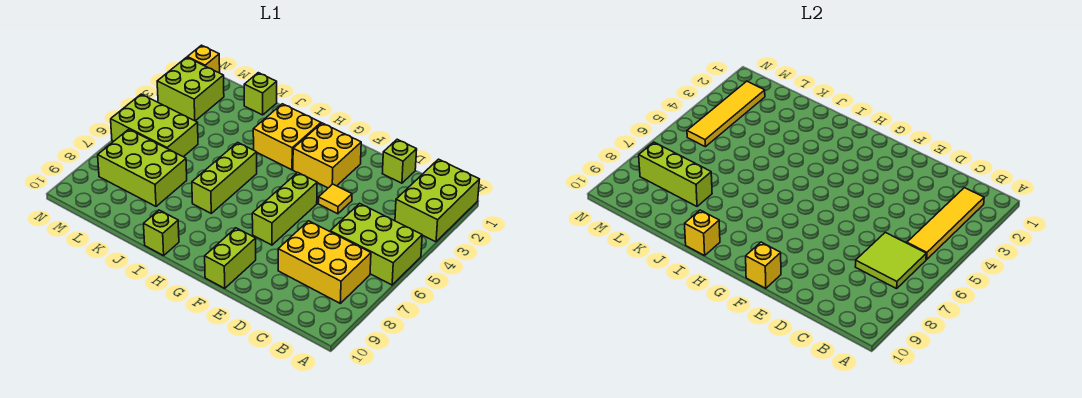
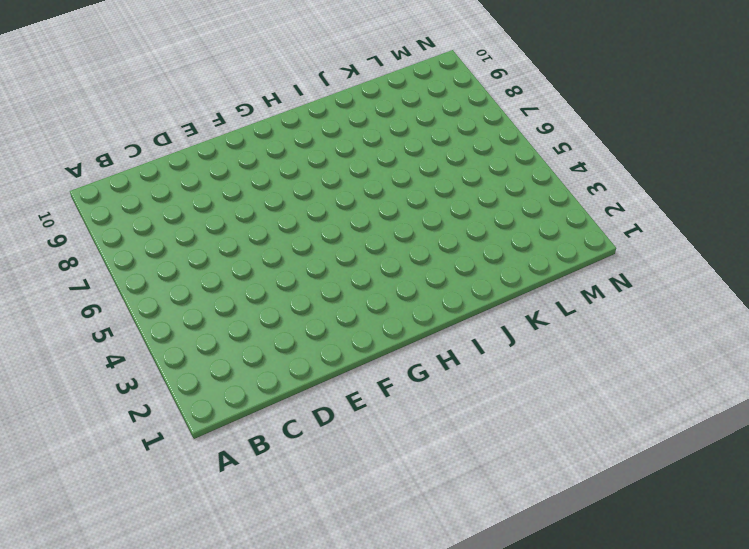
none -> lime 2x3 brick [395,159,479,242]
none -> lime 2x3 brick [330,203,422,285]
none -> yellow 2x3 brick [278,221,371,303]

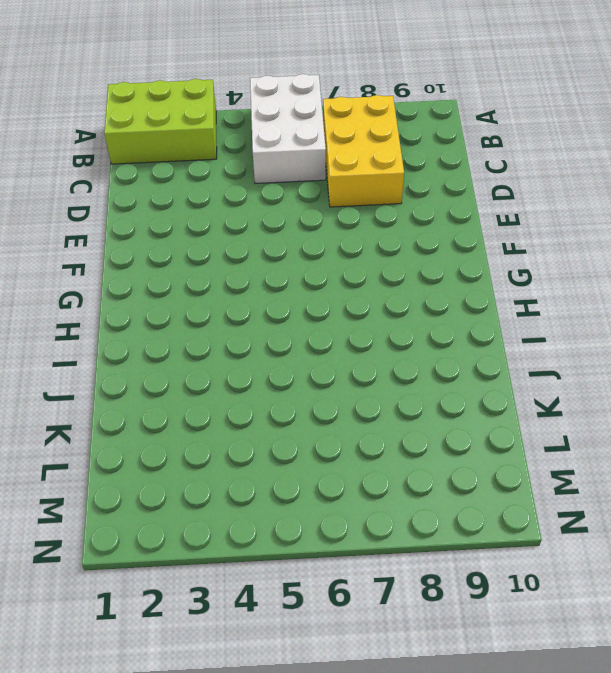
white 2x3 brick [250,74,326,183] -> lime 2x3 brick [330,203,422,285]
none -> lime 1x1 brick [382,139,417,183]
none -> yellow 1x1 tile [318,184,352,214]
none -> yellow 2x2 brick [293,123,361,188]

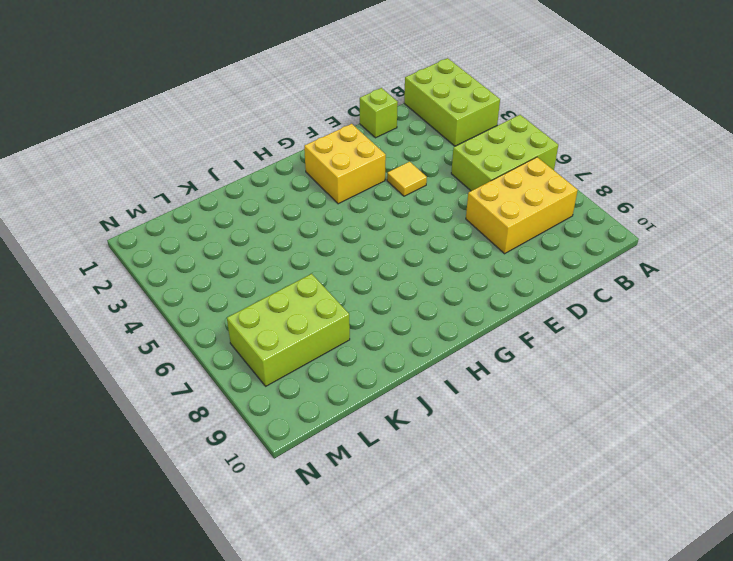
none -> lime 1x3 brick [252,173,317,245]
none -> lime 1x2 brick [205,228,256,288]
none -> yellow 2x2 brick [253,104,321,170]

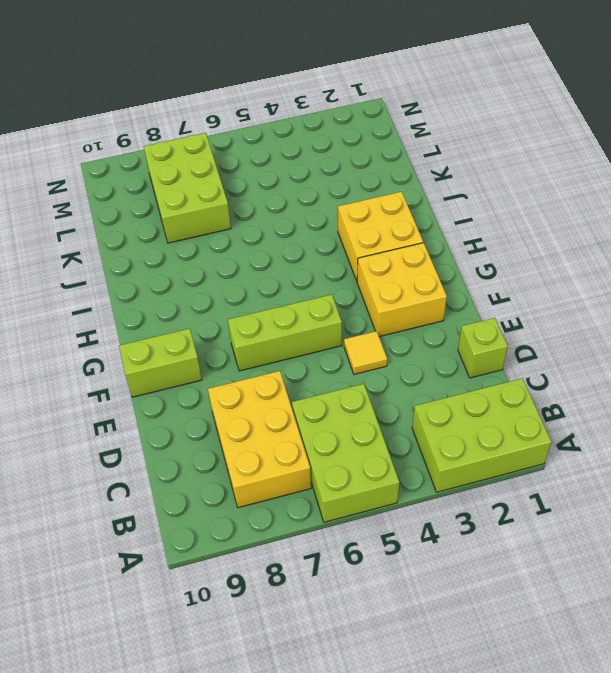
none -> lime 1x3 brick [192,142,257,213]
none -> lime 1x1 brick [144,210,179,256]
none -> lime 1x1 brick [244,73,277,115]

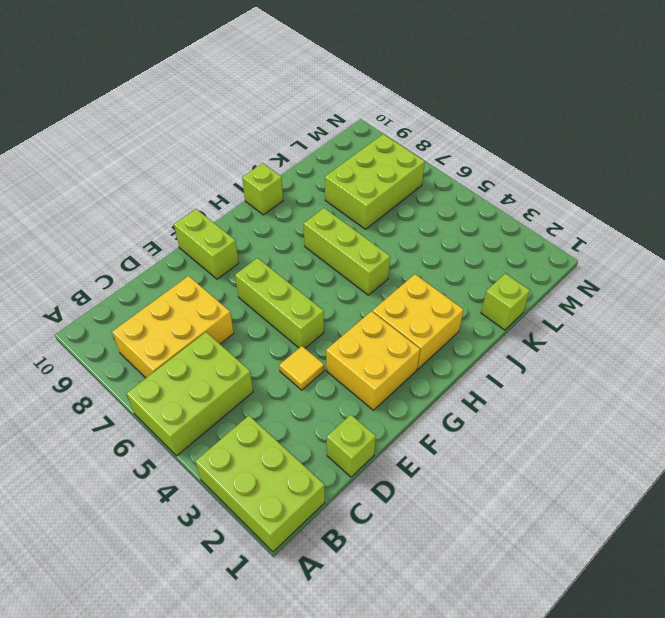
none -> lime 2x3 brick [111,94,198,157]
none -> lime 2x2 brick [157,57,224,121]
none -> yellow 1x1 brick [187,45,220,73]

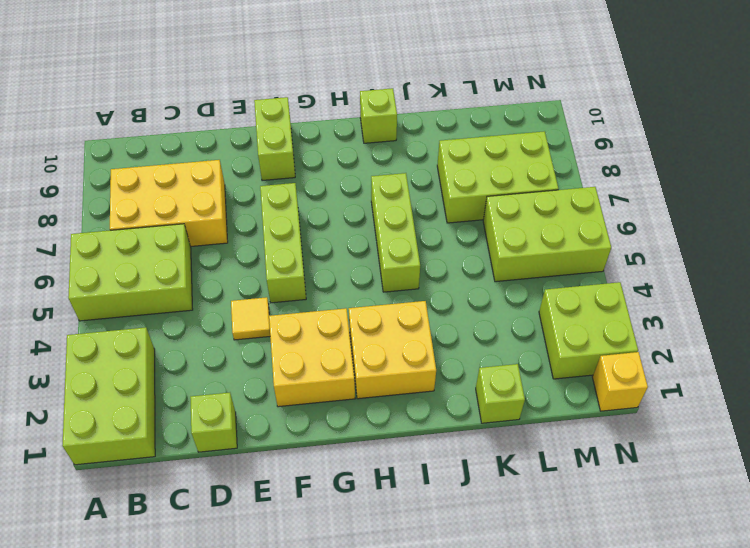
none -> yellow 1x4 tile [907,188,984,259]
none -> lime 2x2 tile [855,232,926,289]
none -> yellow 1x1 brick [746,242,781,288]

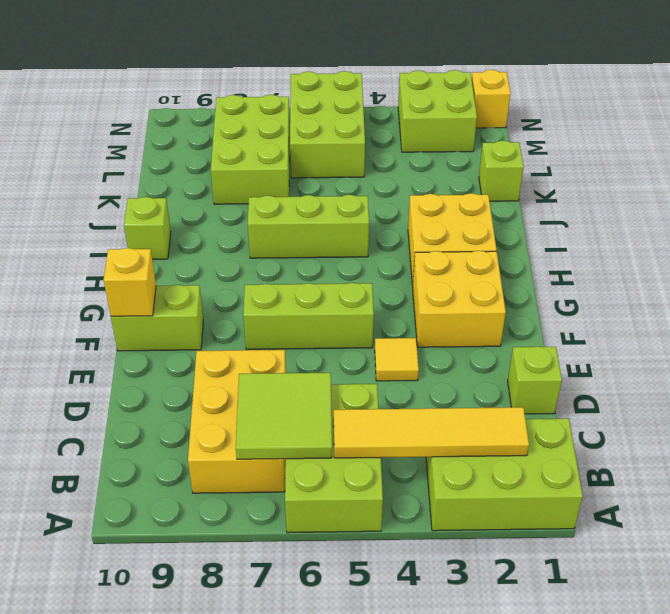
none -> yellow 1x1 brick [685,210,720,256]
none -> lime 1x3 brick [639,142,712,206]
none -> yellow 1x4 tile [687,81,765,147]

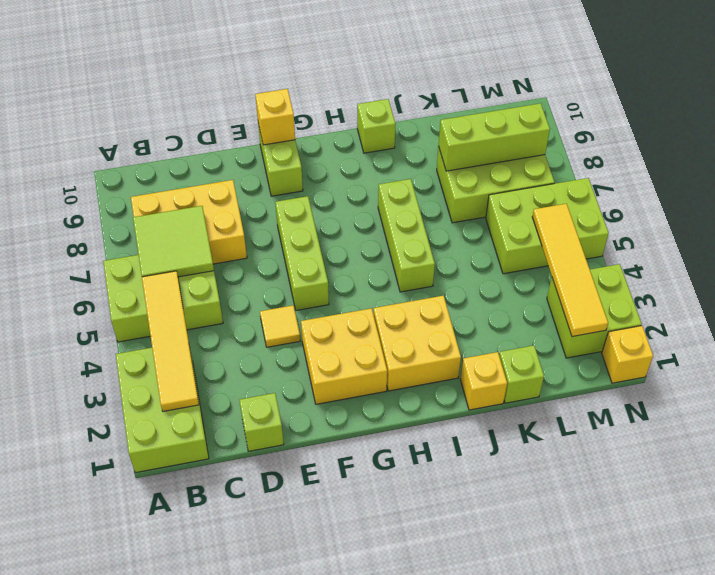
yellow 1x1 brick [460,352,507,410] -> yellow 1x1 brick moved to [685,210,720,256]

